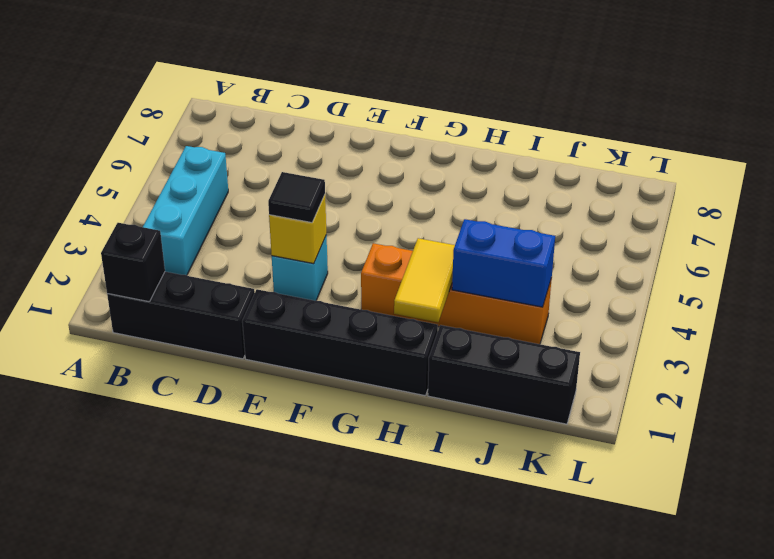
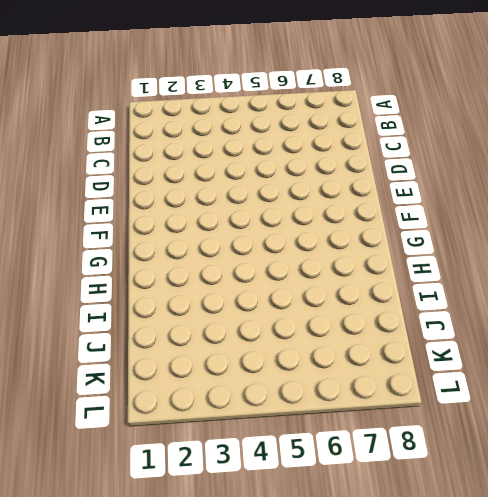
none -> black 1x3 brick [107,272,255,359]
none -> cyan 1x3 brick [143,146,228,275]

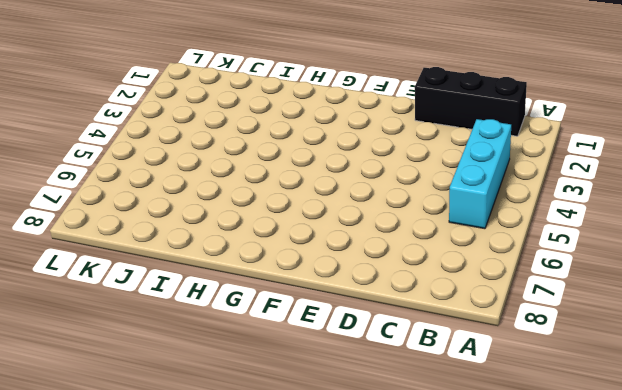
none -> black 1x4 brick [242,289,438,396]
none -> cyan 1x1 brick [272,235,328,301]

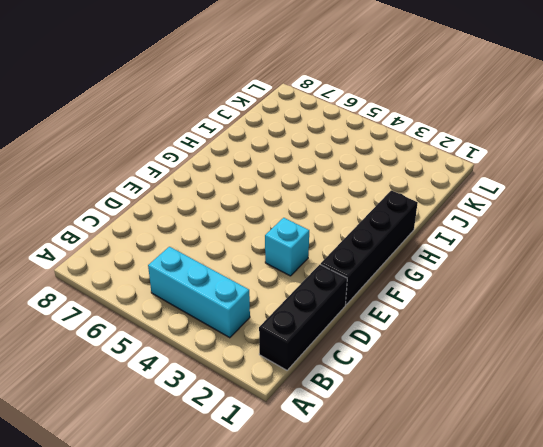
none -> orange 1x4 brick [361,243,552,344]
none -> black 1x3 brick [428,325,580,424]

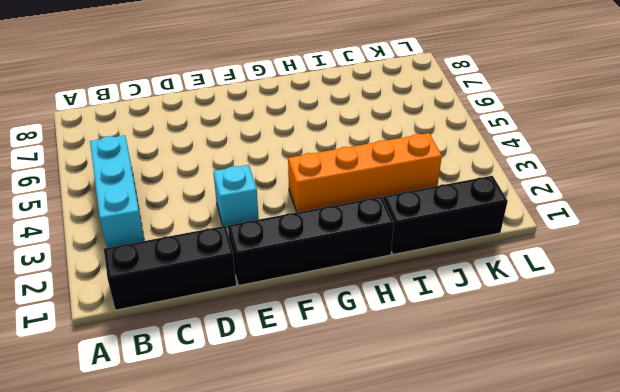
none -> black 1x1 brick [101,223,165,302]
none -> yellow 1x1 brick [269,195,326,264]

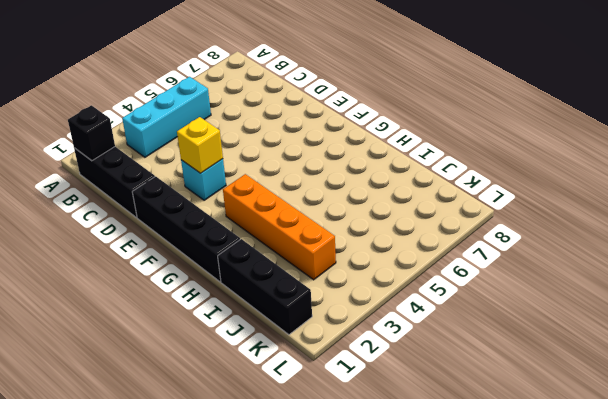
none -> yellow 1x2 tile [394,238,455,322]
none -> blue 1x2 brick [452,219,555,307]

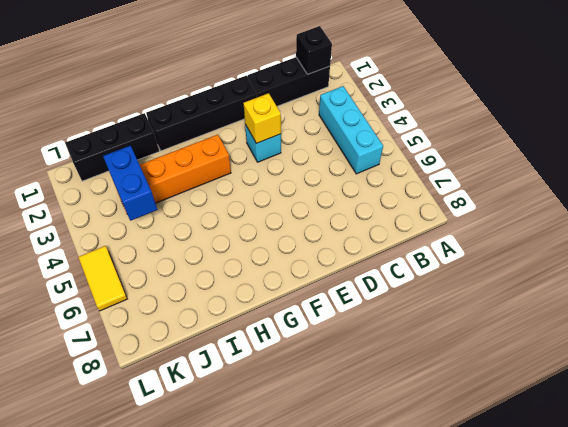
blue 1x2 brick [103,146,157,221] -> blue 1x2 brick turned to [452,219,555,307]
yellow 1x2 tile [78,246,127,311] -> yellow 1x2 tile moved to [394,238,455,322]
none -> black 1x1 tile [268,172,325,223]

